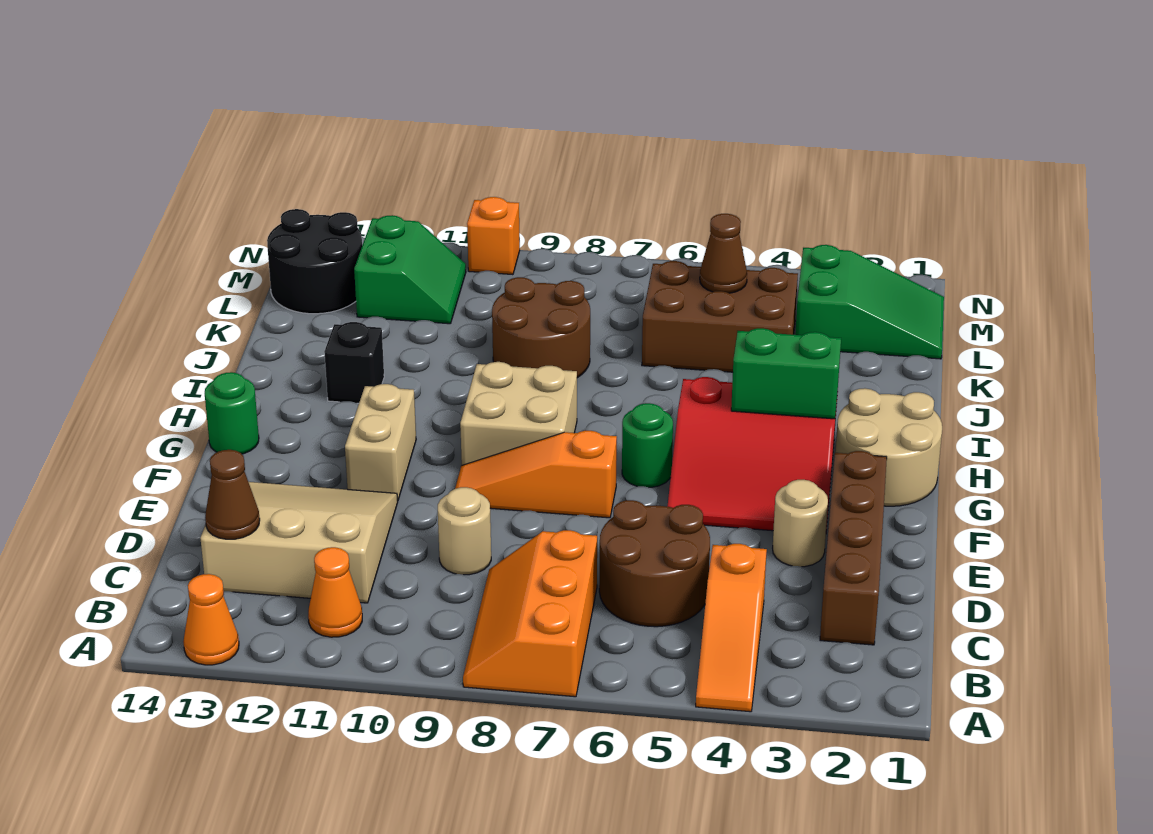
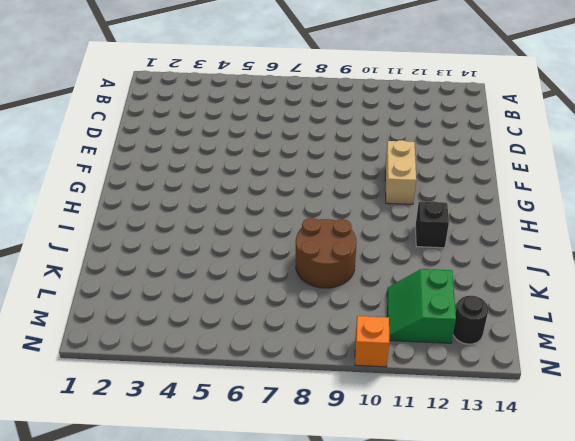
black 1x1 round brick [453,296,488,344] -> black 2x2 round brick [267,209,362,314]
none -> orange 1x3 slope [696,544,767,712]
none -> orange 2x3 slope [463,530,597,697]
none -> orange 1x1 cone [183,574,239,665]

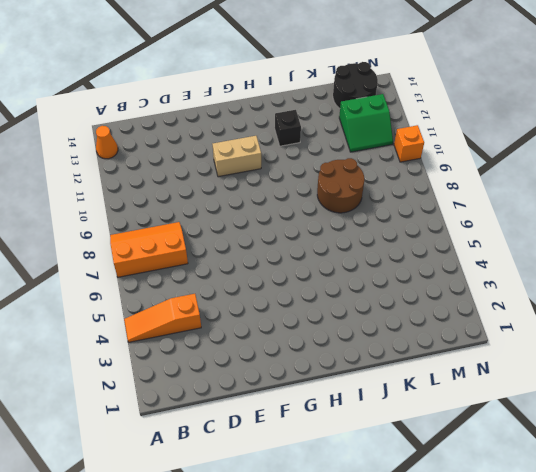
none -> orange 1x1 cone [308,547,362,637]
none -> brown 1x4 brick [820,451,887,645]
none -> brown 2x2 round brick [599,500,710,627]

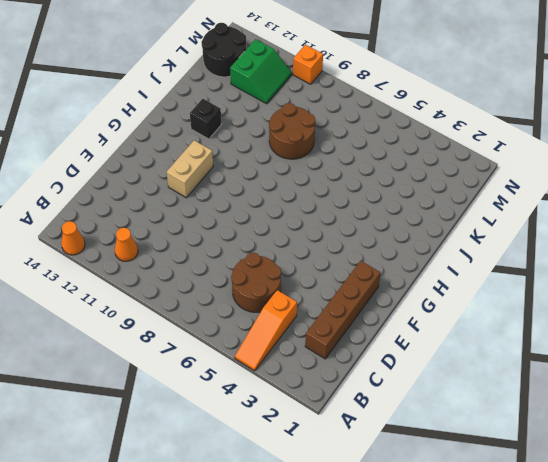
none -> orange 2x3 slope [463,530,597,697]
none -> tan 3x3 slope [200,482,398,603]
none -> tan 1x1 round brick [438,487,491,575]

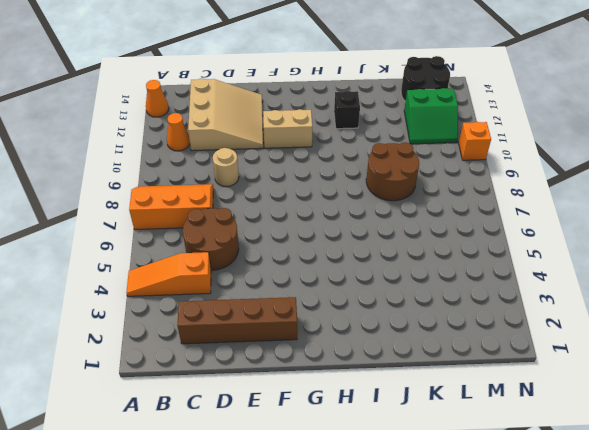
none -> tan 1x1 round brick [773,480,828,567]
none -> red 3x3 slope [667,377,837,531]
none -> orange 1x3 slope [455,430,617,518]

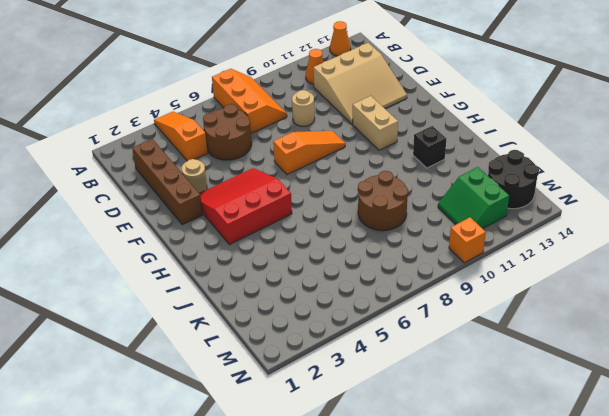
none -> tan 2x2 round brick [835,388,942,506]
none -> green 1x1 round brick [622,403,673,487]
none -> tan 2x2 brick [460,362,577,465]

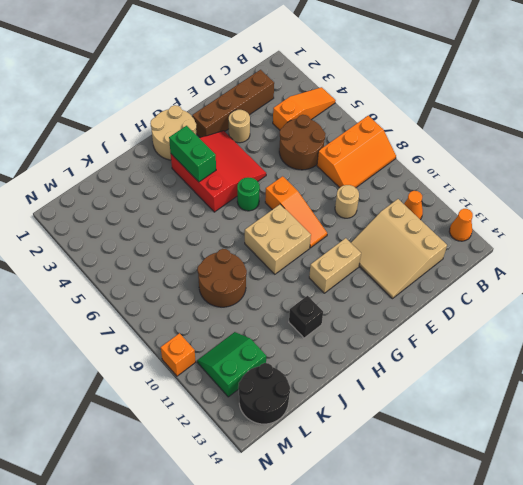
none -> green 1x1 round brick [205,372,259,454]
none -> brown 2x3 brick [642,261,798,372]
none -> green 2x3 slope [795,245,944,359]

